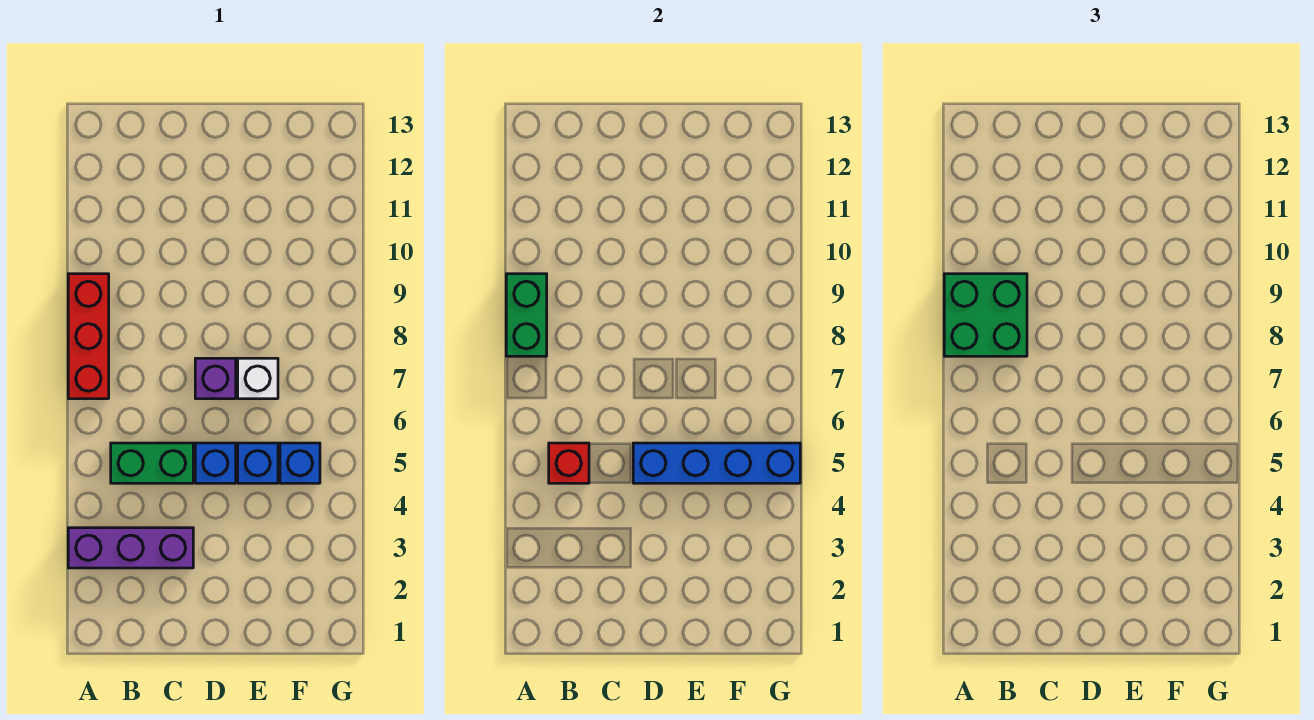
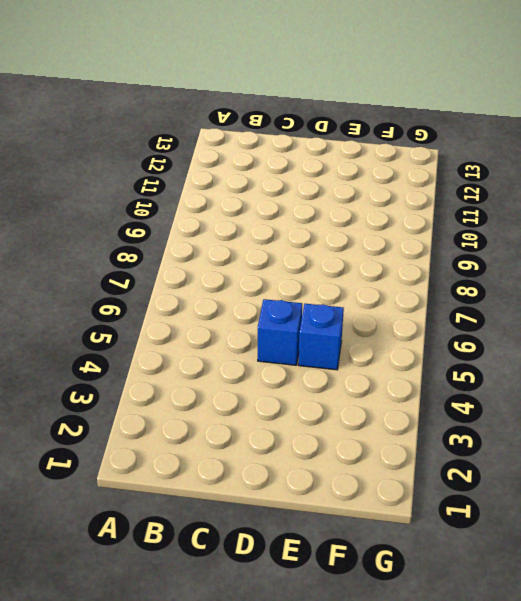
none -> purple 1x3 brick [68,528,193,568]
none -> red 1x3 brick [68,274,109,399]
none -> green 1x2 brick [111,443,193,483]

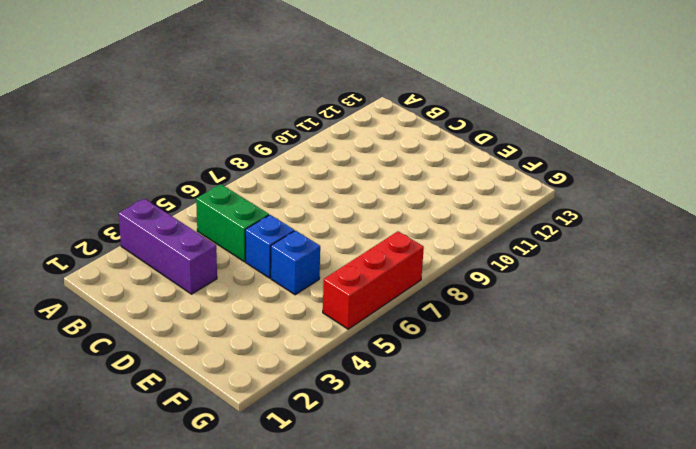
red 1x3 brick [323,231,424,329] -> red 1x3 brick moved to [68,274,109,399]
none -> purple 1x1 brick [195,358,236,399]
none -> white 1x1 brick [238,358,278,399]
none -> blue 1x1 brick [280,443,320,483]

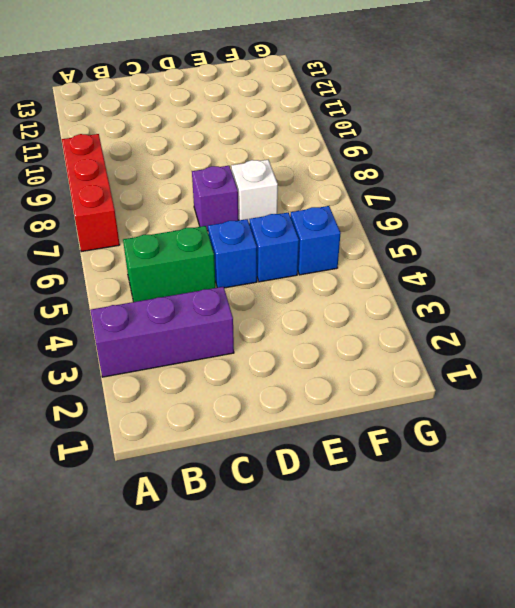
none -> green 1x2 brick [506,274,547,356]
none -> red 1x1 brick [549,443,589,483]
none -> blue 1x4 brick [633,443,800,483]

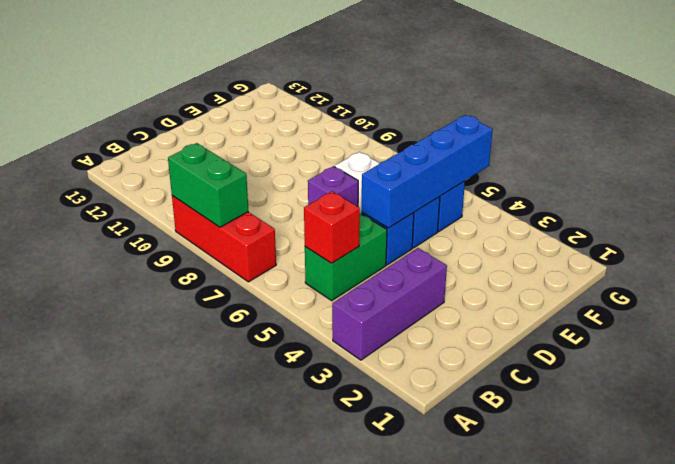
none -> green 2x2 brick [944,274,1027,356]

